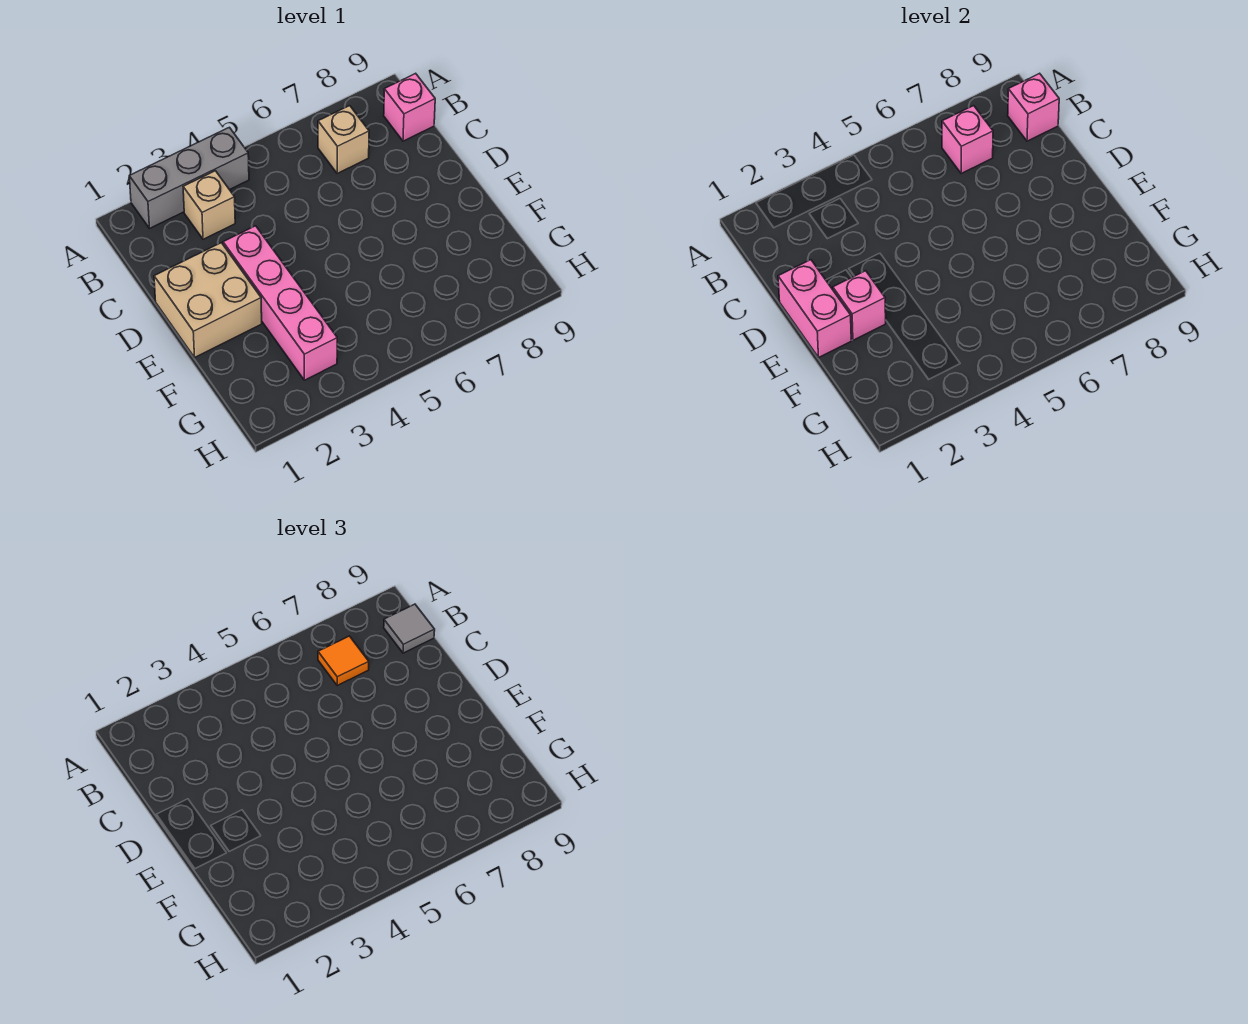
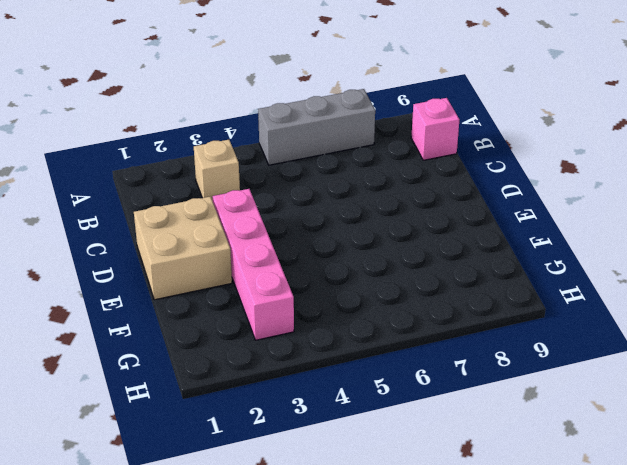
grey 1x3 brick [258,89,375,165] -> grey 1x3 brick moved to [129,127,249,228]
none -> tan 1x1 brick [318,106,369,173]
none -> pink 1x1 brick [942,106,993,173]
none -> pink 1x1 brick [1008,73,1059,141]

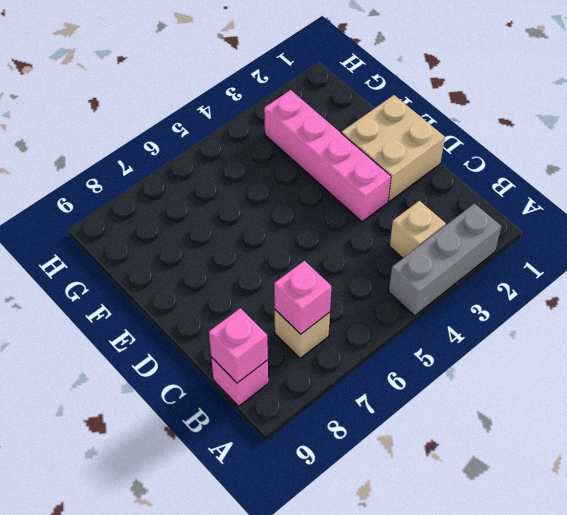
none -> pink 1x2 brick [778,260,851,357]
none -> pink 1x1 brick [833,271,886,340]
none -> orange 1x1 tile [318,636,369,685]

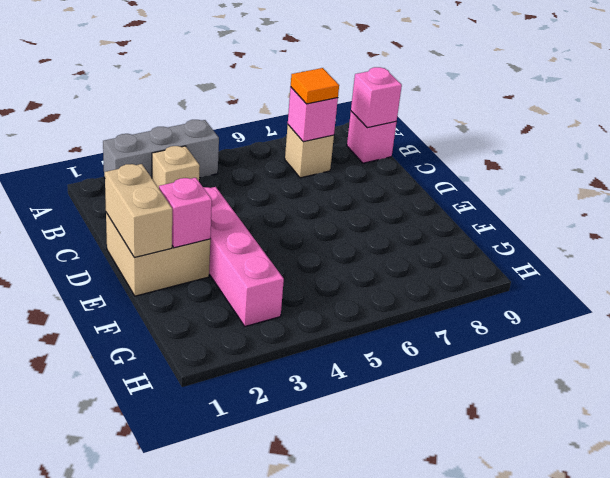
tan 1x2 brick [105,164,172,257] -> pink 1x2 brick [778,260,851,357]
none -> grey 1x1 tile [384,604,435,653]

